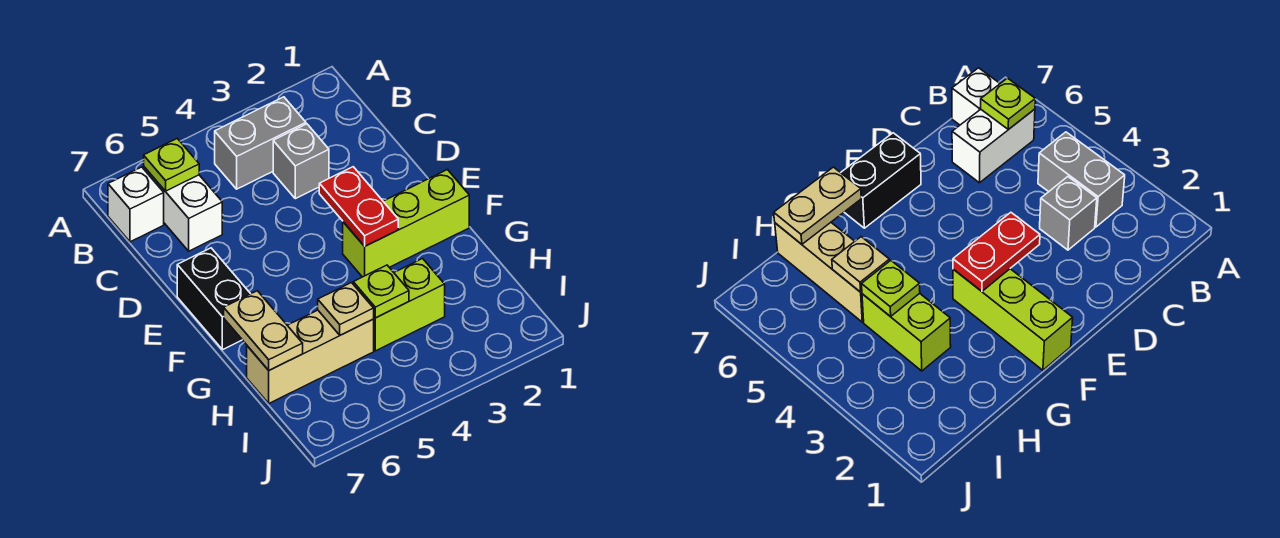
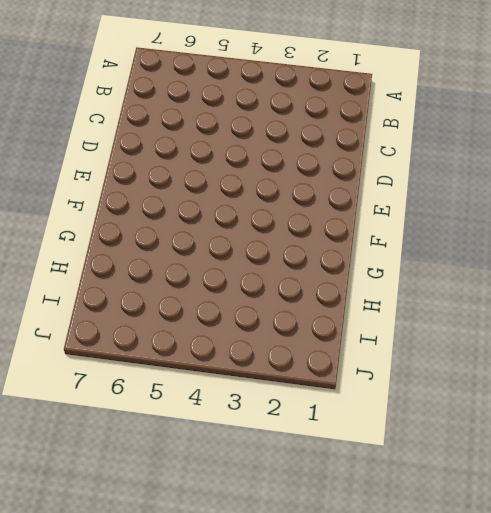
none -> grey 1x2 brick [215,97,306,189]
none -> white 1x2 brick [144,167,222,251]
none -> white 1x1 brick [108,167,164,242]

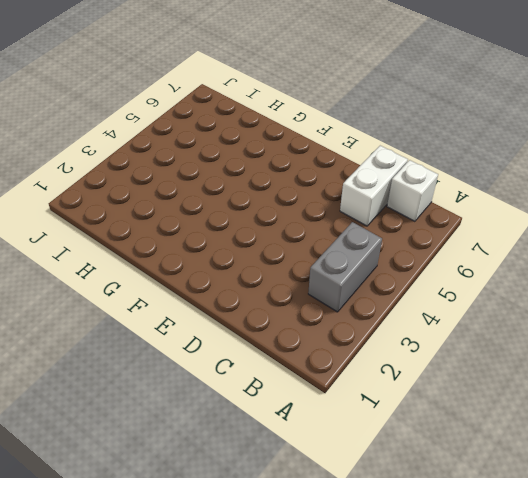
white 1x2 brick [340,146,408,226] -> white 1x2 brick turned to [144,167,222,251]
none -> grey 1x1 brick [273,124,329,199]
none -> black 1x2 brick [177,248,250,350]
none -> lime 1x3 brick [343,170,469,277]

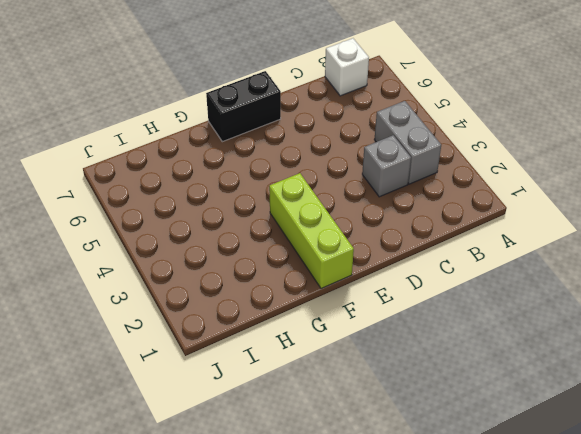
none -> white 1x2 brick [144,167,222,251]
none -> lime 1x2 brick [374,259,445,351]
none -> tan 1x3 brick [247,310,374,403]

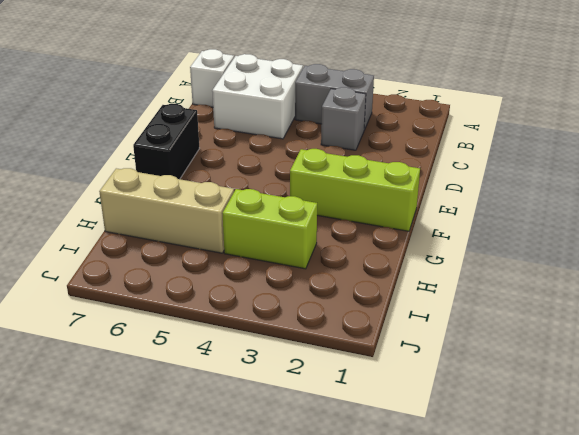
white 2x2 brick [212,54,303,139] -> white 1x2 brick [144,167,222,251]
none -> lime 1x1 plate [144,139,199,191]
none -> red 1x2 plate [319,167,398,246]
none -> tan 1x2 plate [224,291,303,370]

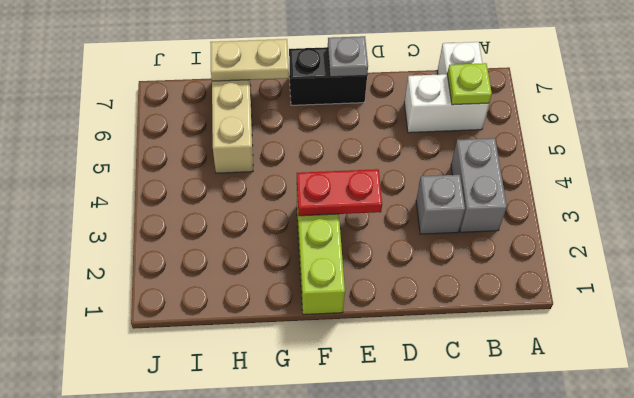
grey 1x1 plate [328,36,368,77] -> none
none -> lime 1x2 brick [374,259,445,351]
none -> lime 1x1 plate [353,265,409,318]
none -> tan 1x1 plate [318,283,374,335]

